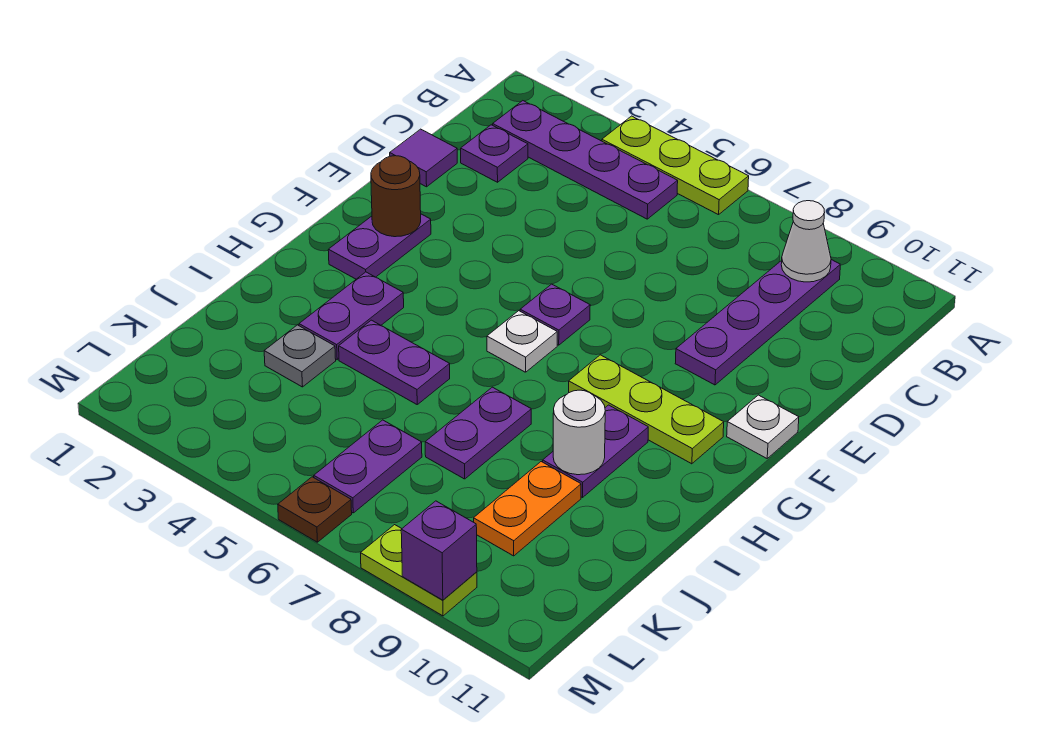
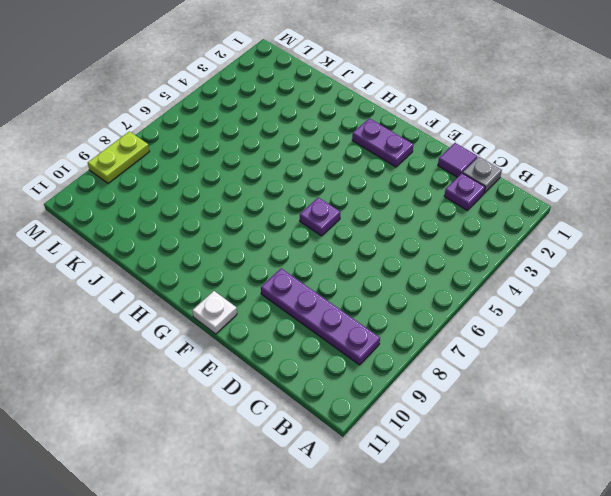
grey 1x1 plate [463,157,502,193] -> grey 1x1 plate moved to [264,325,336,387]
none -> lime 1x3 plate [602,116,749,215]
none -> purple 1x4 plate [493,101,678,219]
none -> white 1x1 plate [487,311,557,372]

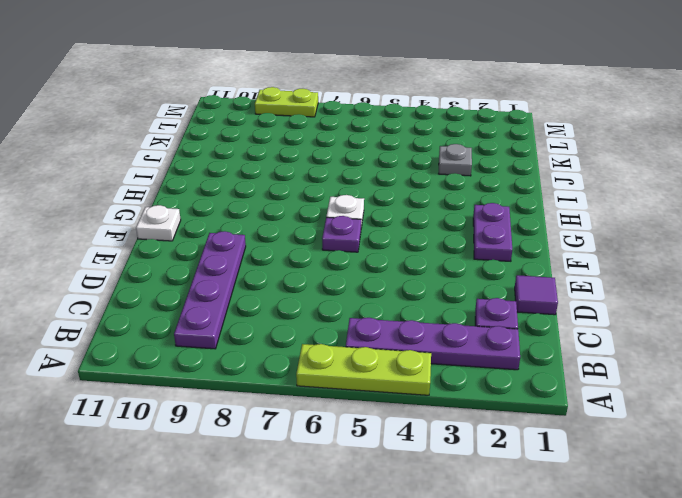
none -> lime 1x3 plate [569,355,724,464]
none -> purple 1x2 plate [299,272,404,360]
none -> purple 1x2 plate [543,405,648,497]

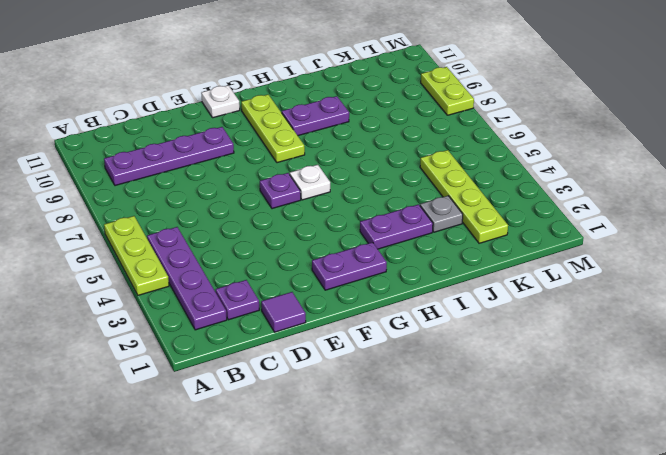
lime 1x4 plate [420,150,508,243] -> none
none -> purple 1x2 plate [339,320,450,404]
none -> purple 1x2 plate [425,387,531,479]
none -> orange 1x2 plate [474,462,581,556]

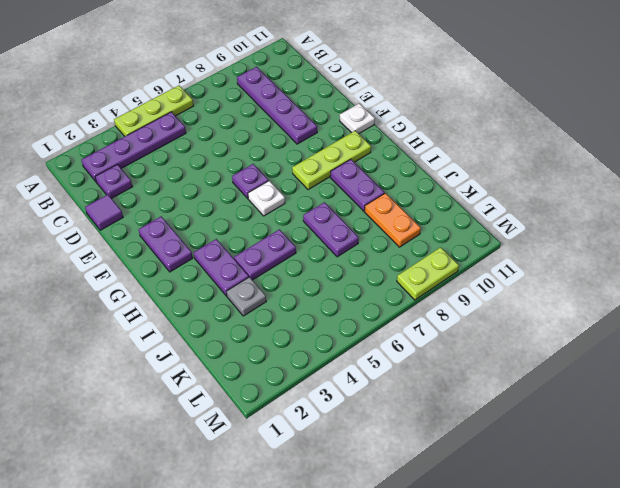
none -> purple 1x2 plate [314,420,422,513]
none -> brown 1x1 plate [278,477,352,542]
none -> white 1x1 cone [781,201,831,282]

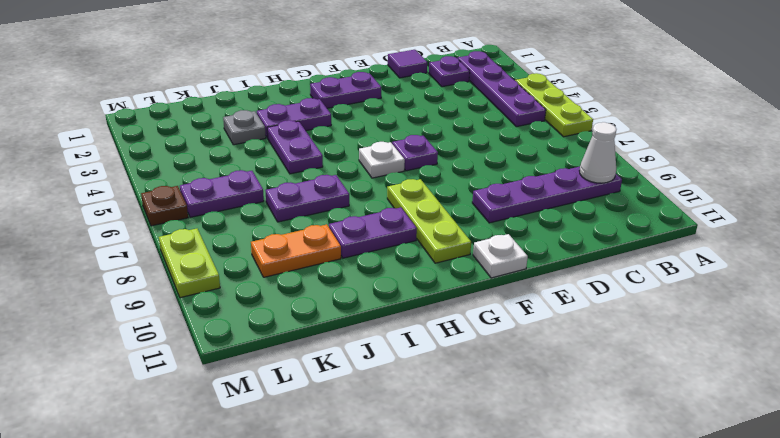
none -> brown 1x1 round brick [371,156,421,237]
none -> white 1x1 round brick [553,390,605,475]
none -> purple 1x1 brick [401,501,477,600]

